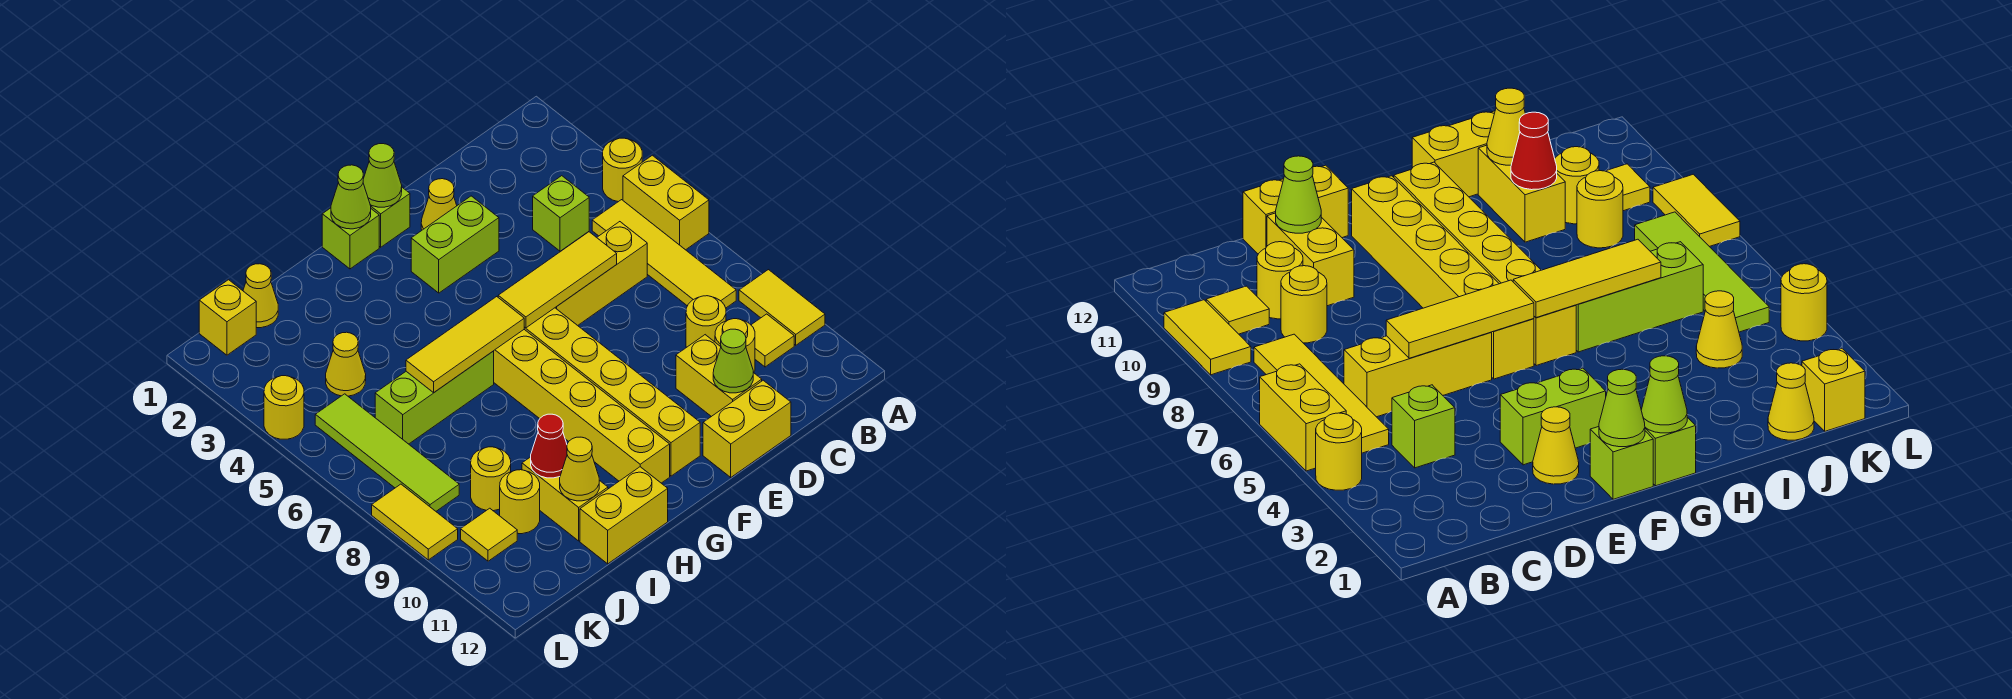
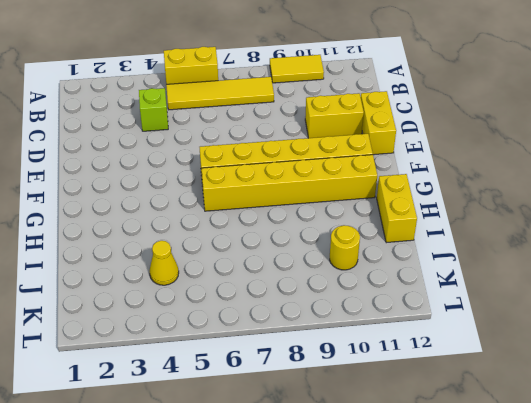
none -> yellow 1x1 round brick [603,138,642,202]
none -> yellow 1x1 tile [751,314,794,367]
none -> yellow 1x3 brick [555,222,647,325]
none -> yellow 1x1 round brick [686,296,726,347]

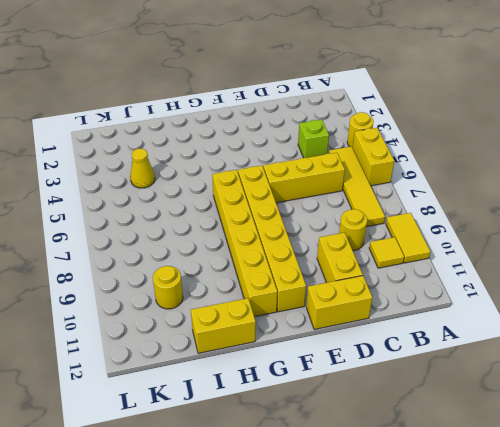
none -> yellow 1x1 round brick [715,319,755,373]
none -> yellow 1x1 cone [421,179,457,230]
none -> lime 1x2 brick [411,196,499,293]
none -> lime 1x1 brick [370,187,410,247]

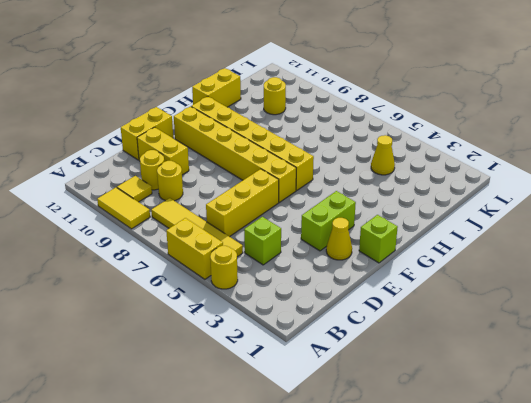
none -> lime 1x1 brick [322,208,379,269]
none -> lime 1x3 brick [375,351,494,444]
none -> yellow 1x2 brick [522,457,608,541]
none -> yellow 1x1 cone [243,264,278,328]

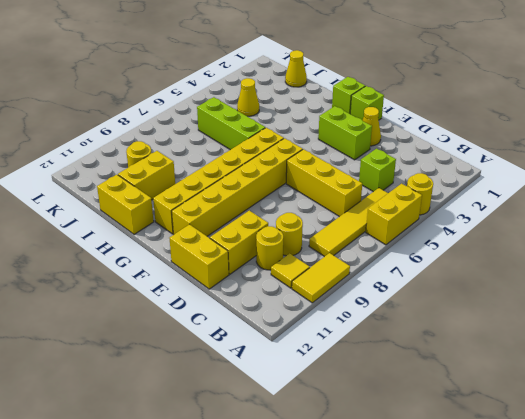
none -> yellow 1x1 round brick [471,447,511,511]
none -> yellow 1x1 brick [199,280,256,355]
none -> lime 1x4 tile [315,394,459,511]
none -> yellow 1x1 tile [461,508,517,561]

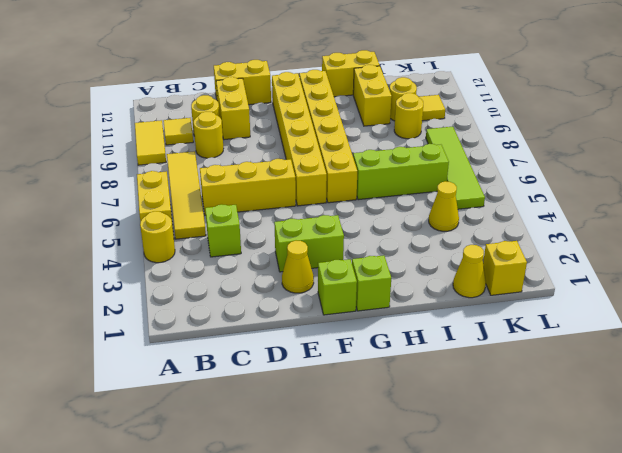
none -> yellow 1x1 round brick [264,376,304,439]
none -> yellow 1x2 tile [372,484,458,560]
none -> yellow 1x3 tile [498,232,617,328]
none -> lime 1x1 cone [713,329,753,393]

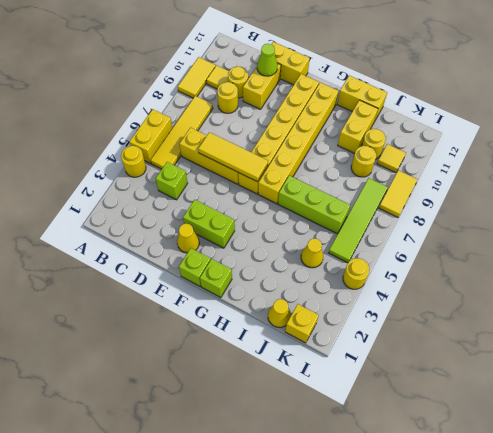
none -> lime 1x1 cone [363,144,402,207]
none -> lime 1x1 cone [331,165,371,229]
none -> yellow 1x3 tile [406,297,524,393]
none -> red 1x1 cone [531,414,567,478]

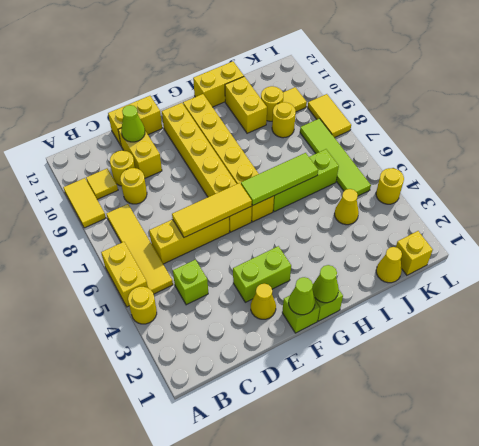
lime 1x3 tile [241,153,318,205] -> yellow 1x3 tile [406,297,524,393]
none -> red 1x1 cone [531,414,567,478]
none -> yellow 1x1 cone [560,437,599,501]

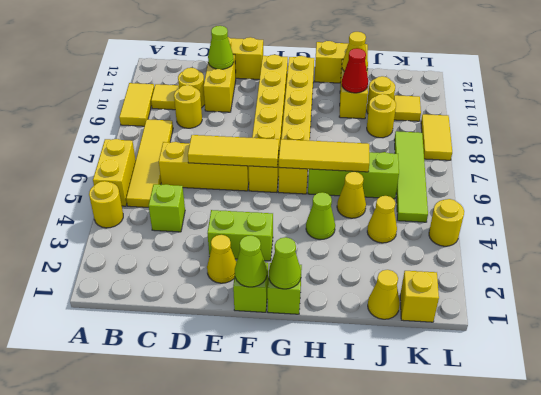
lime 1x1 cone [306,192,335,240] -> none
yellow 1x1 cone [337,172,366,218] -> none

